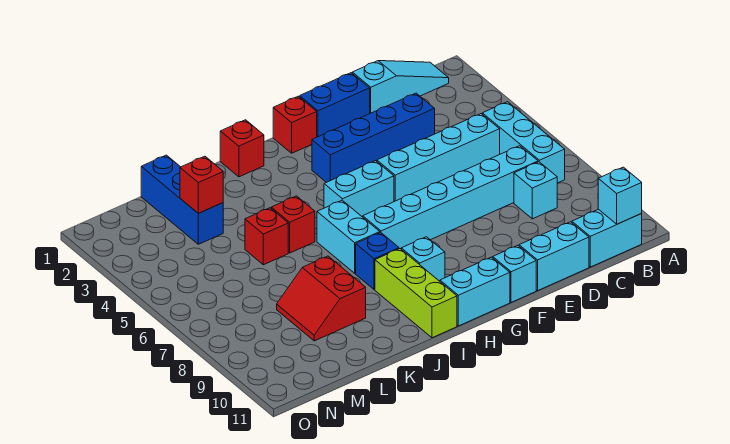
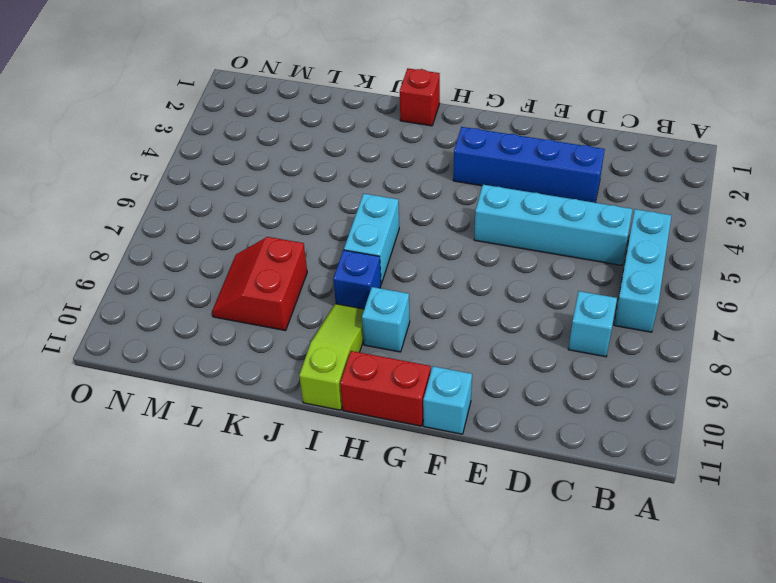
red 1x2 brick [340,351,431,426] -> cyan 1x2 brick [440,257,510,326]
lime 1x3 slope [299,304,364,410] -> lime 1x3 brick [375,249,457,338]
none -> cyan 1x3 slope [352,61,449,113]
none -> cyan 1x2 brick [572,209,642,267]
none -> cyan 1x6 brick [363,146,538,249]

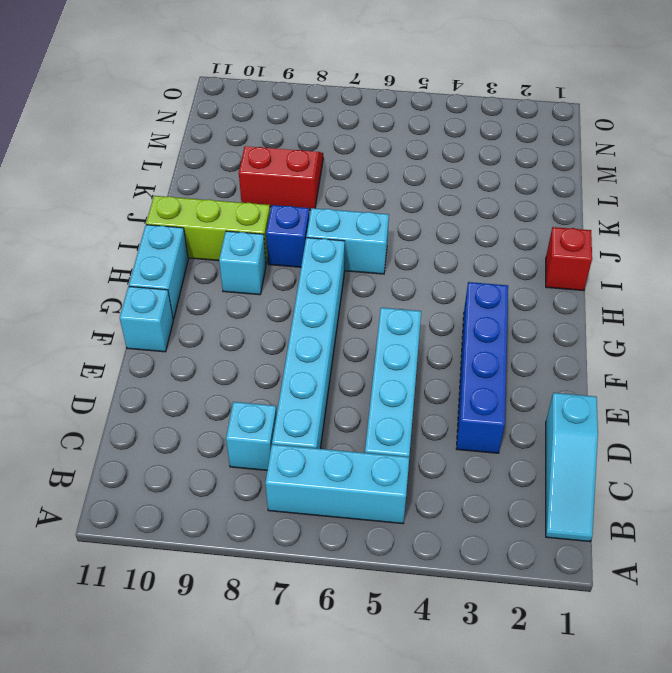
none -> cyan 1x2 brick [572,209,642,267]
none -> cyan 1x2 brick [519,222,589,291]
none -> blue 1x2 brick [300,73,370,137]

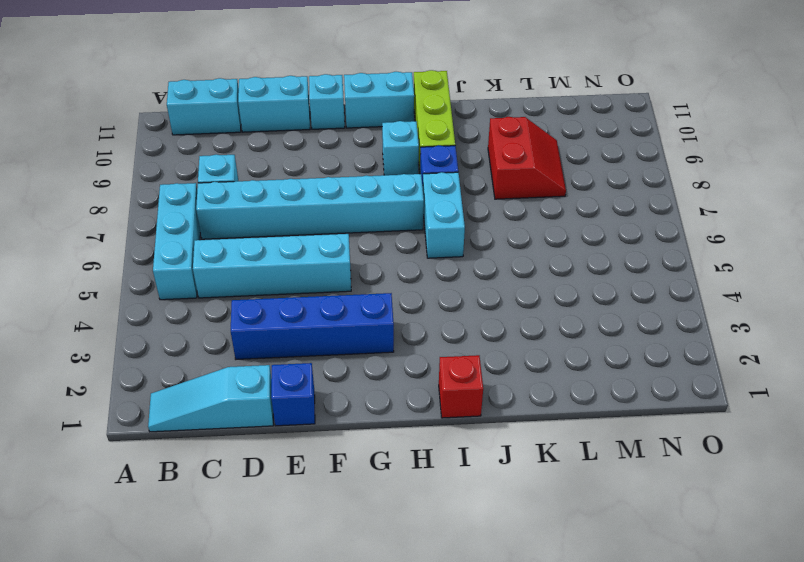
blue 1x1 brick [271,363,315,426] -> blue 1x2 brick [300,73,370,137]
none -> red 1x1 brick [273,96,317,153]
none -> cyan 1x2 brick [324,161,394,217]
none -> red 1x1 brick [271,196,315,253]

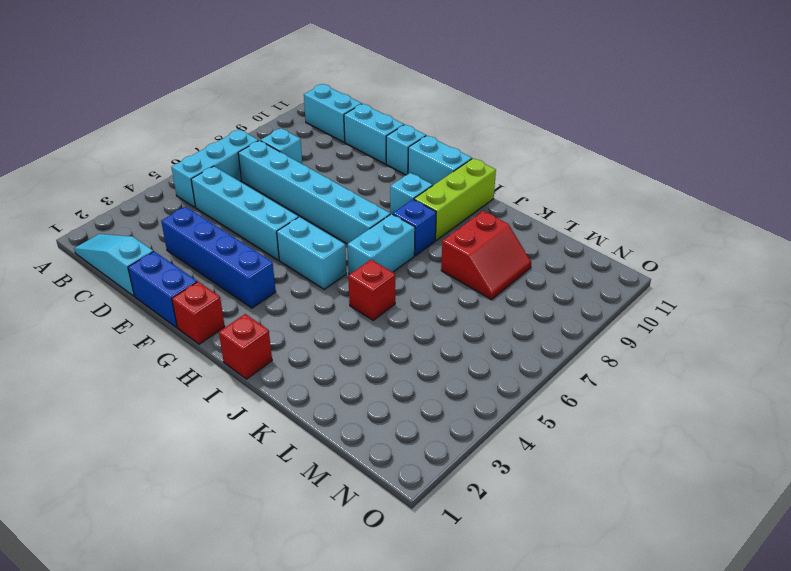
none -> red 1x1 brick [245,208,288,265]
none -> blue 1x3 brick [141,155,223,244]
none -> cyan 1x1 brick [598,167,642,224]

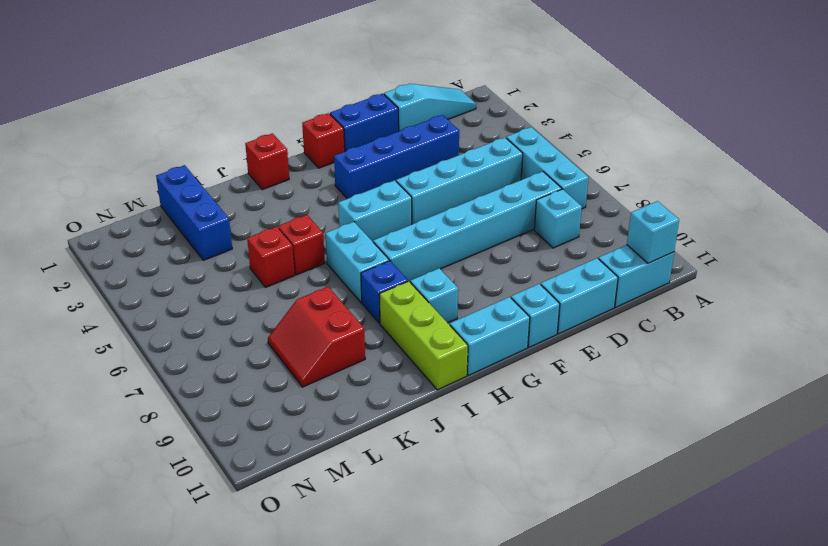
none -> red 1x1 brick [180,156,223,213]

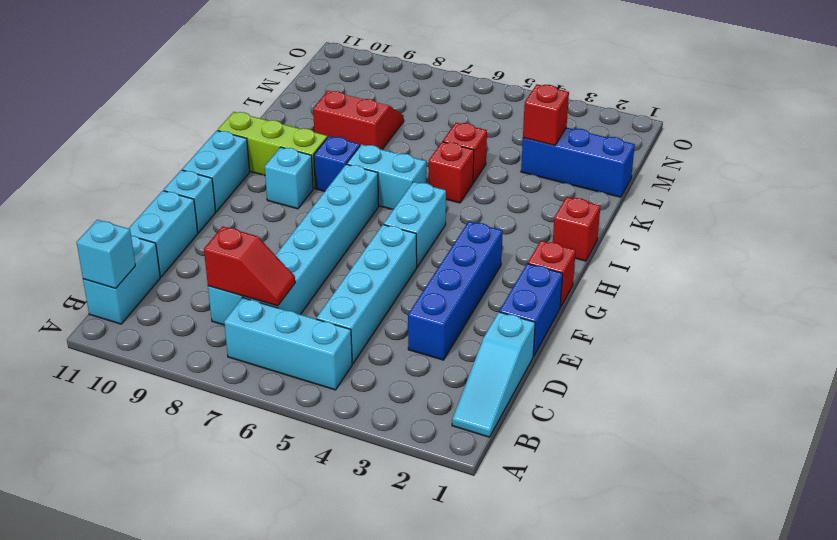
red 1x2 slope [204,226,295,306] -> none

